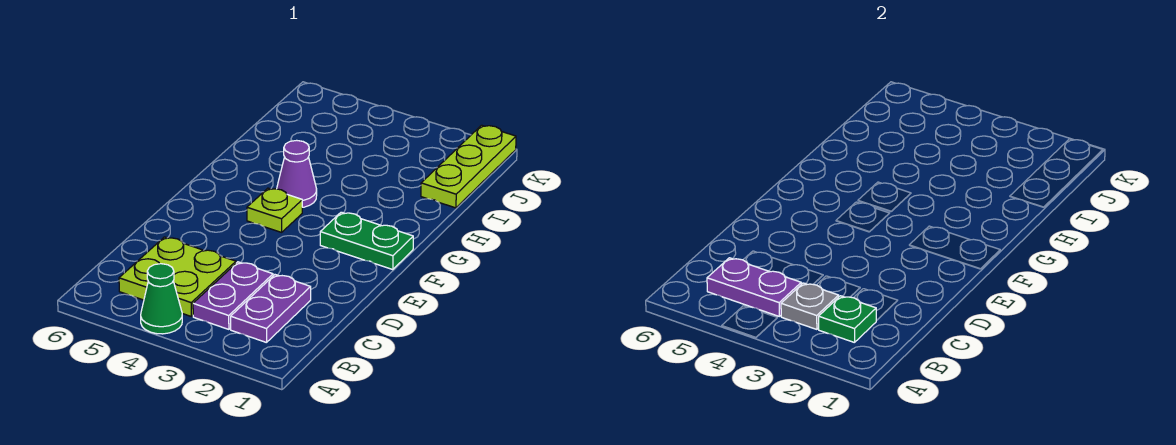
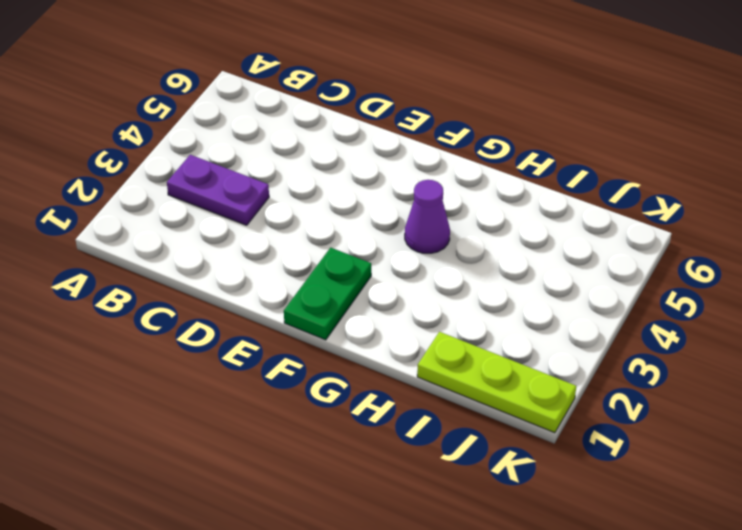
none -> green 1x1 cone [141,264,182,334]
none -> purple 1x2 plate [231,275,311,343]

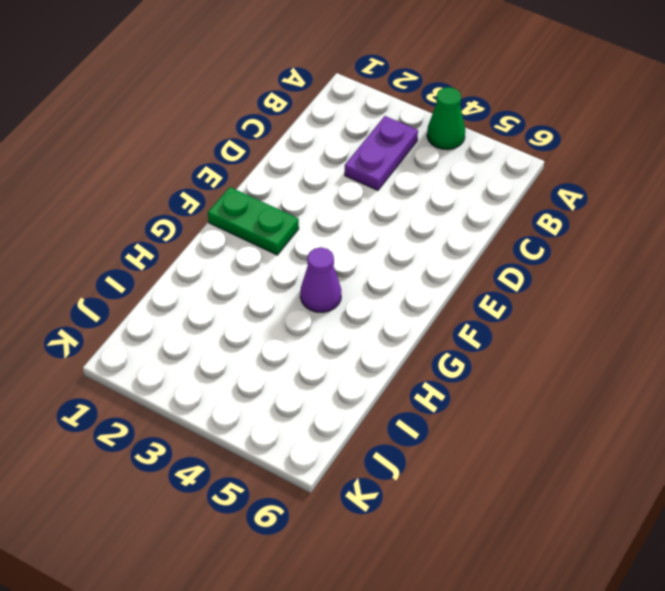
none -> purple 1x2 plate [231,275,311,343]
none -> lime 2x2 plate [119,237,236,316]

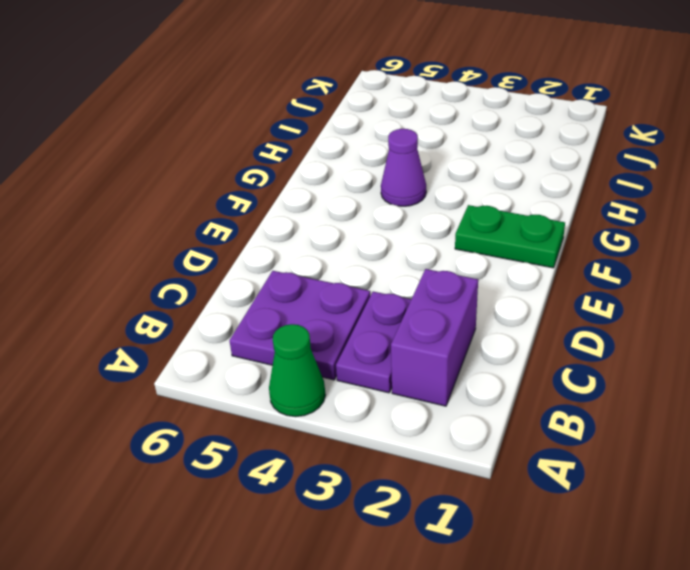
purple 1x2 brick [391,269,478,406] -> purple 1x2 plate [231,275,311,343]
purple 2x2 plate [230,271,370,380] -> lime 2x2 plate [119,237,236,316]
none -> lime 1x1 plate [247,188,302,232]
none -> lime 1x3 plate [421,125,516,208]

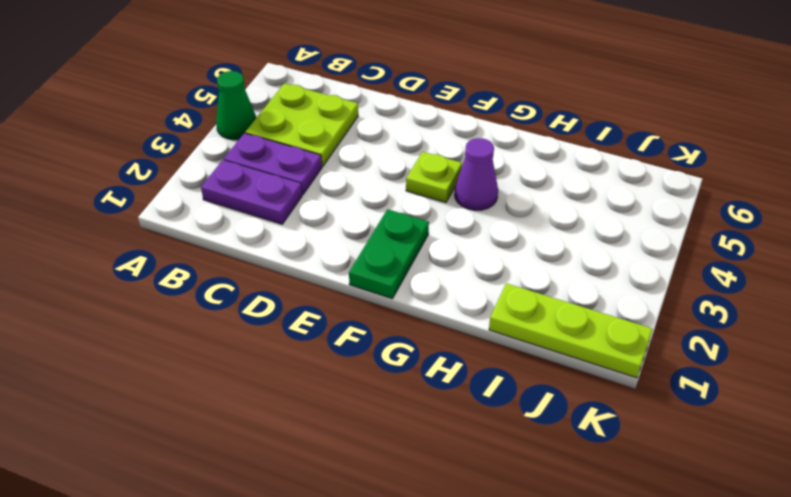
none -> green 1x1 plate [819,296,876,343]
none -> grey 1x1 plate [781,283,839,329]

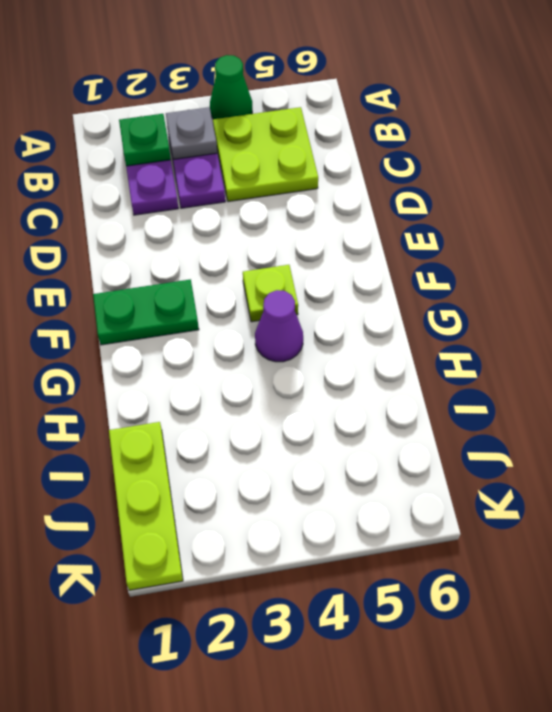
none -> purple 1x2 plate [707,258,801,316]

